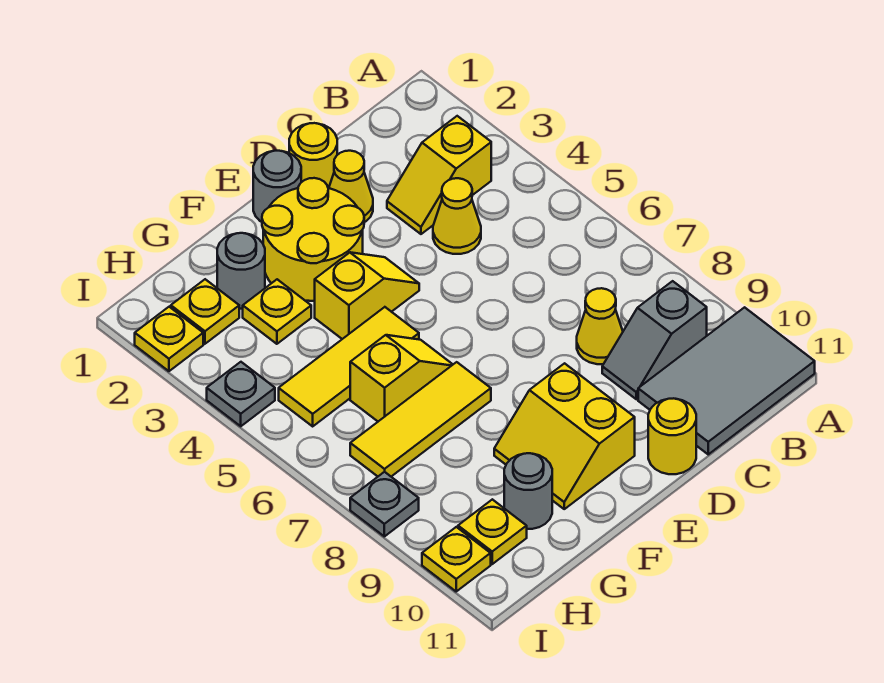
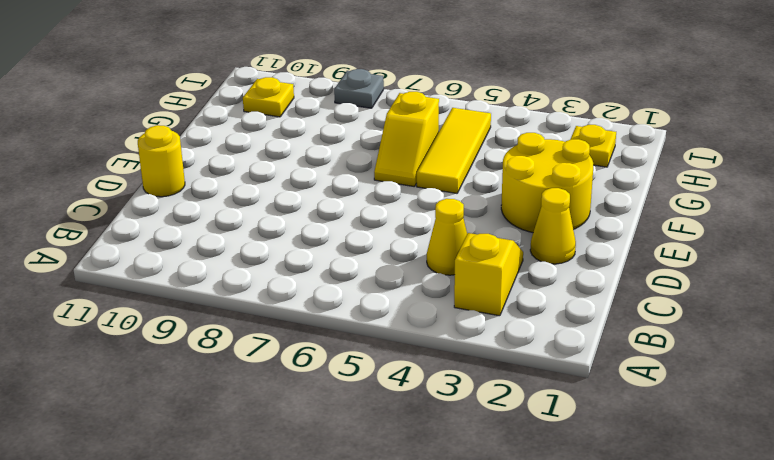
none -> grey 2x3 tile [638,307,815,454]
none -> grey 1x2 slope [602,281,707,399]
none -> yellow 1x1 cone [577,288,623,364]

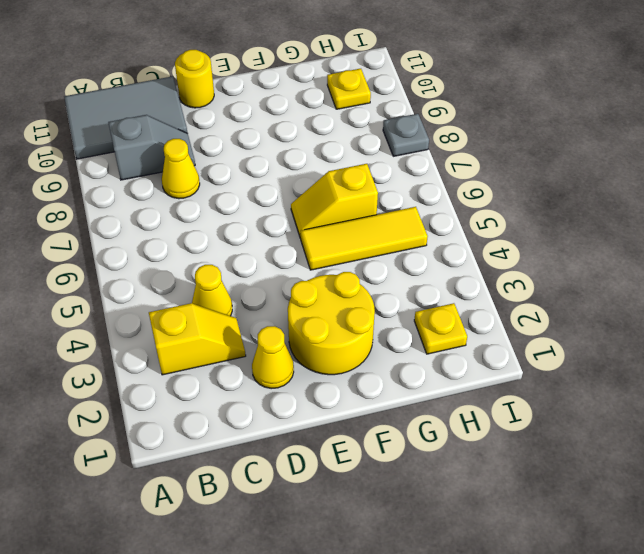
none -> yellow 1x1 round brick [289,123,337,188]
none -> grey 1x1 round brick [253,151,301,222]
none -> yellow 1x2 slope [315,252,419,339]

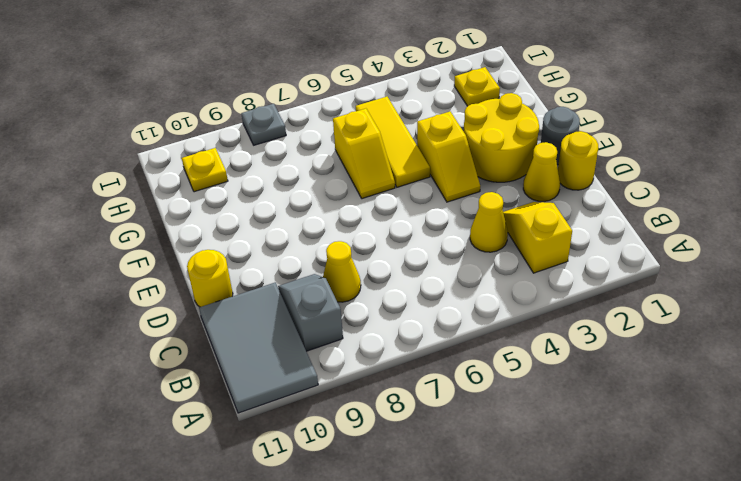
none -> yellow 2x2 slope [494,363,635,509]
none -> yellow 1x3 tile [350,362,491,476]
none -> grey 1x1 round brick [217,233,265,309]

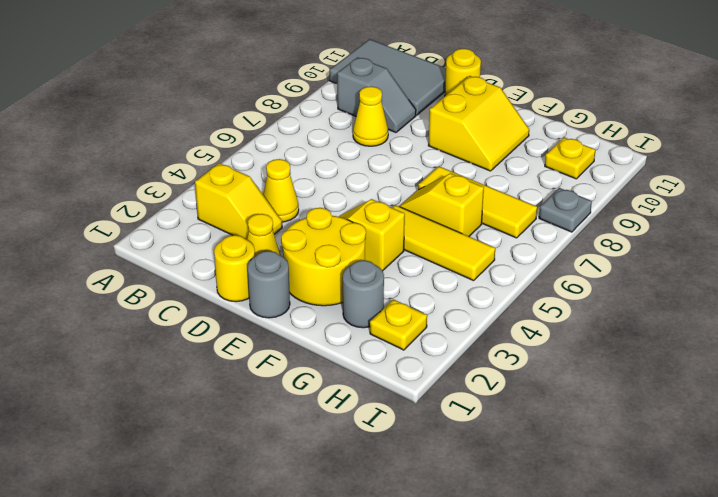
none -> yellow 1x1 plate [243,279,311,344]
none -> grey 1x1 round brick [504,453,552,529]
none -> yellow 1x1 plate [135,307,203,371]

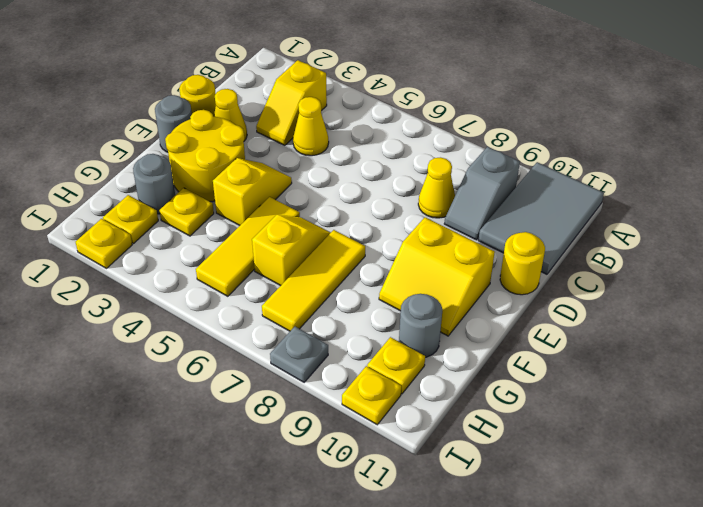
none -> grey 1x1 plate [207,362,275,426]

